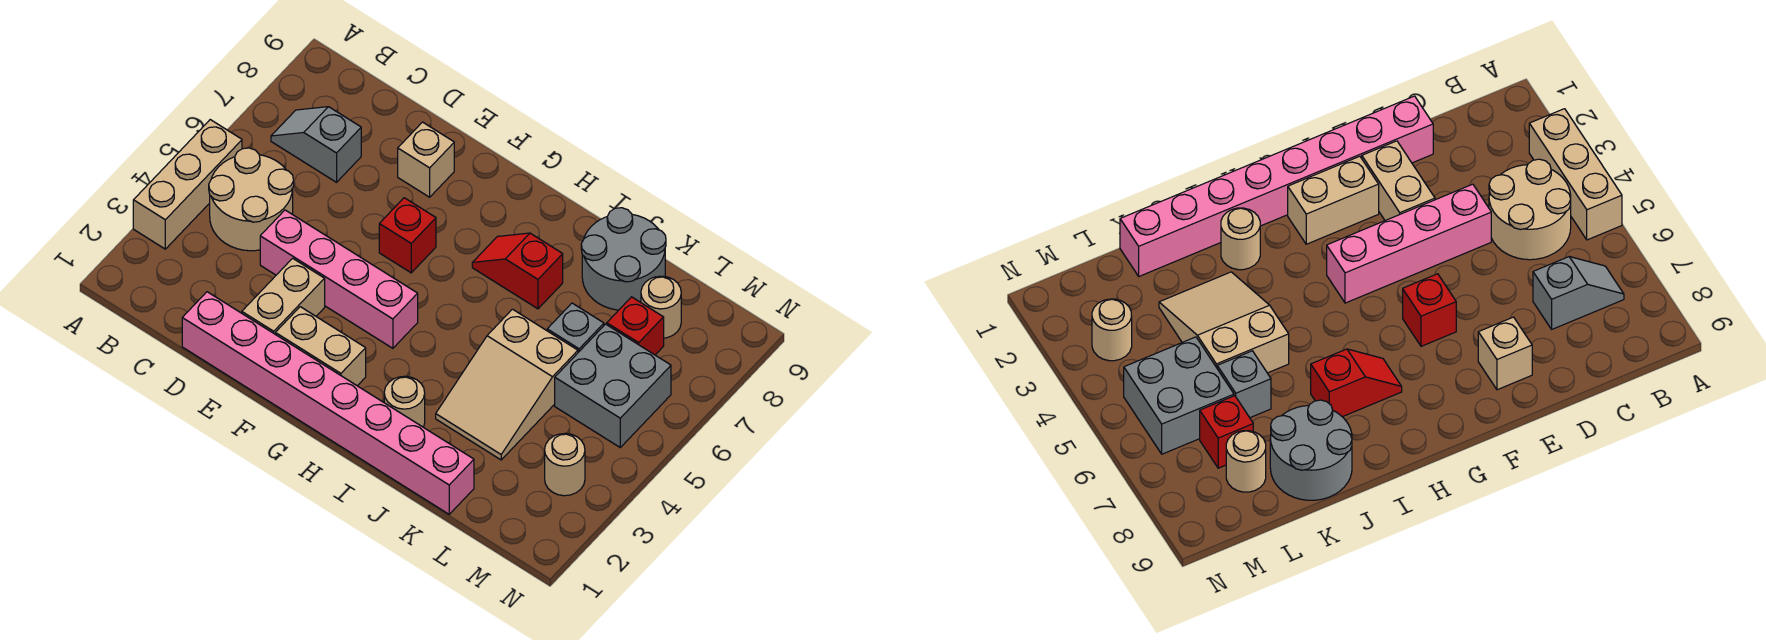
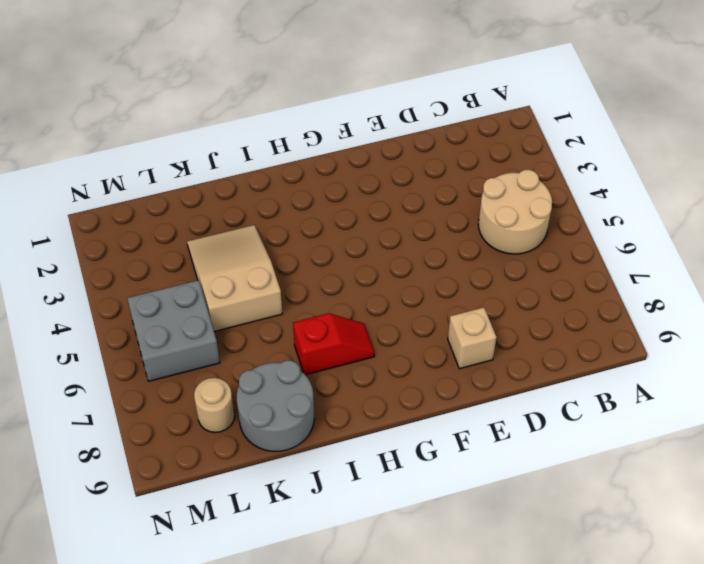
none -> tan 1x3 brick [133,120,242,249]
none -> grey 1x2 slope [271,107,361,182]
none -> pink 1x8 brick [182,292,474,514]

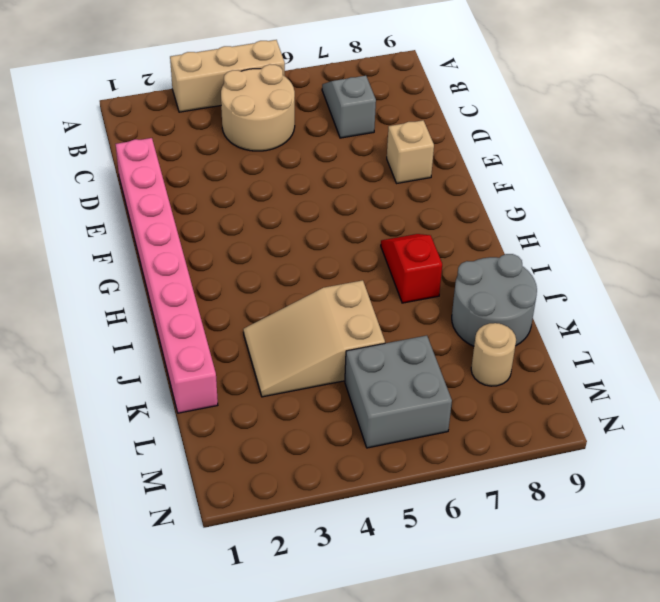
none -> pink 1x4 brick [260,210,418,348]
none -> tan 1x2 brick [242,258,325,334]
none -> tan 1x2 brick [275,307,366,386]

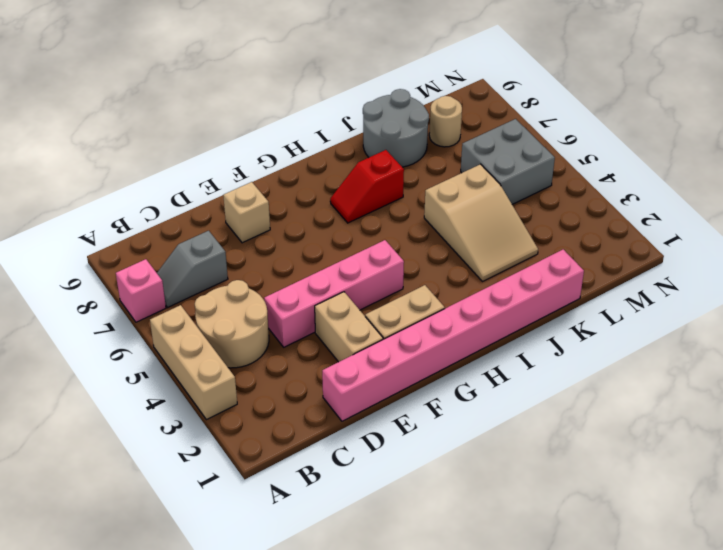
pink 1x1 brick [116,259,166,322] -> none
none -> red 1x1 brick [379,198,436,273]
none -> tan 1x1 round brick [384,376,425,427]
none -> grey 1x1 brick [547,303,604,352]

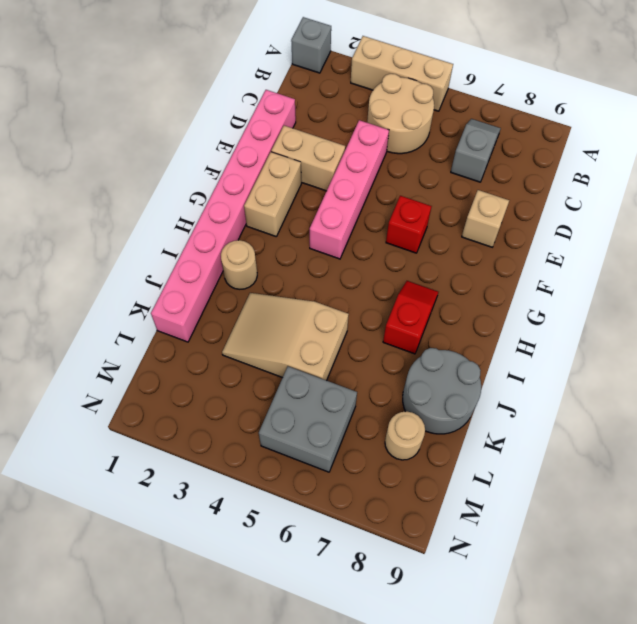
grey 1x1 brick [291,17,331,73] -> grey 1x1 brick moved to [547,303,604,352]
none -> red 1x1 brick [607,297,664,355]
none -> tan 1x1 round brick [545,433,585,496]

